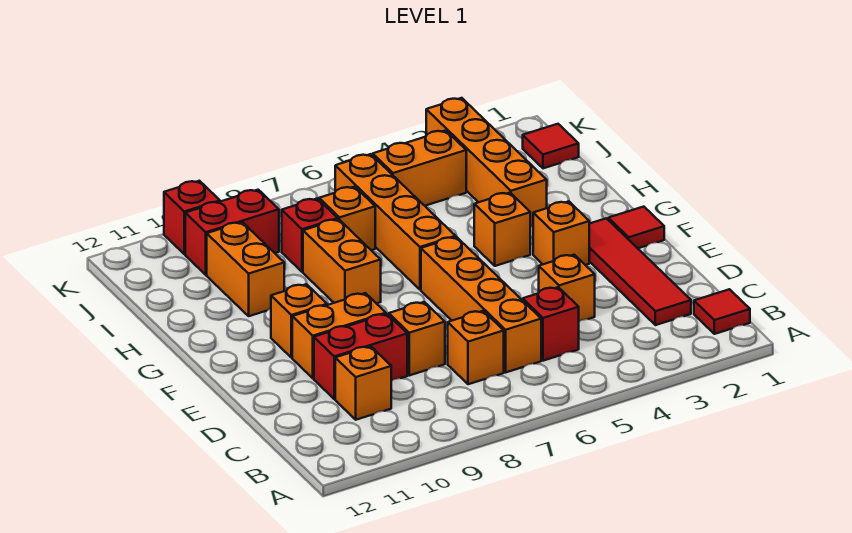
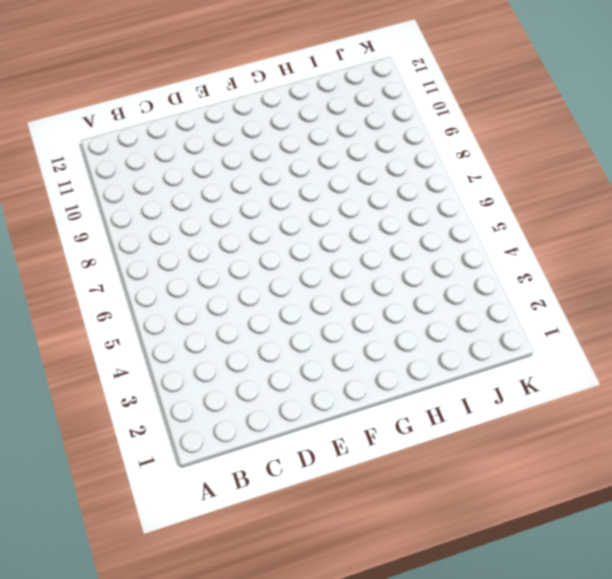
none -> red 1x1 tile [694,289,750,334]
none -> red 1x4 tile [589,218,691,325]
none -> red 1x1 brick [523,287,579,361]

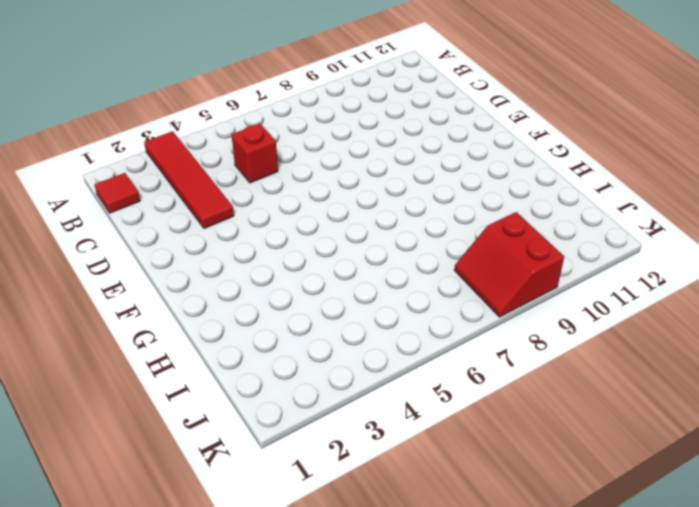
red 1x4 tile [144,131,234,229] -> red 1x4 tile moved to [589,218,691,325]
red 2x2 slope [454,212,564,317] -> red 1x2 brick [185,190,279,275]
none -> orange 1x4 brick [421,237,541,372]
none -> orange 1x1 brick [448,311,504,384]
none -> orange 1x1 brick [335,346,391,420]

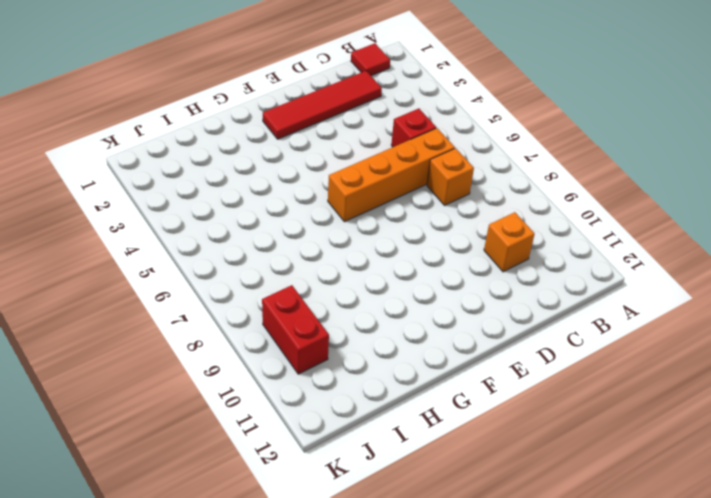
none -> orange 1x1 brick [539,255,595,321]
none -> orange 1x1 brick [389,302,445,375]
none -> red 1x2 brick [314,314,407,399]

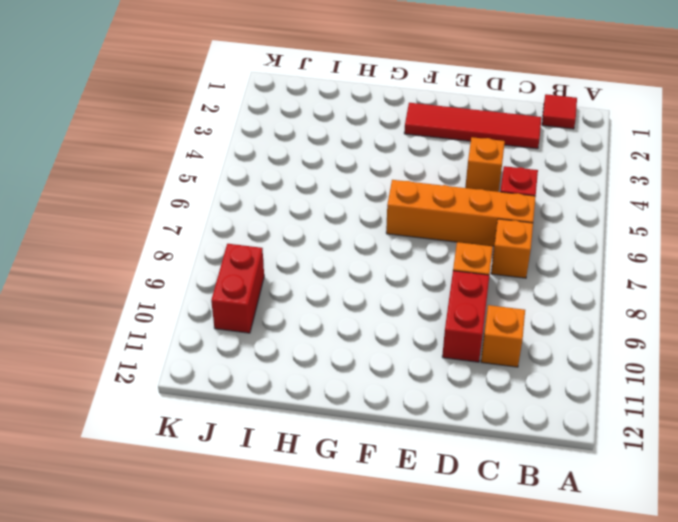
none -> orange 1x2 brick [292,293,386,378]
none -> red 1x1 tile [608,207,664,248]
none -> orange 1x1 brick [533,201,589,265]

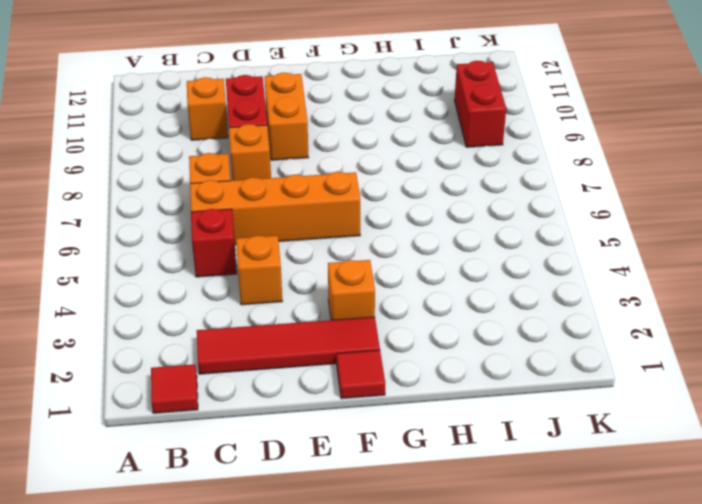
none -> orange 1x1 brick [271,284,327,358]
none -> orange 1x1 brick [474,193,530,266]
none -> orange 1x4 brick [335,154,456,290]

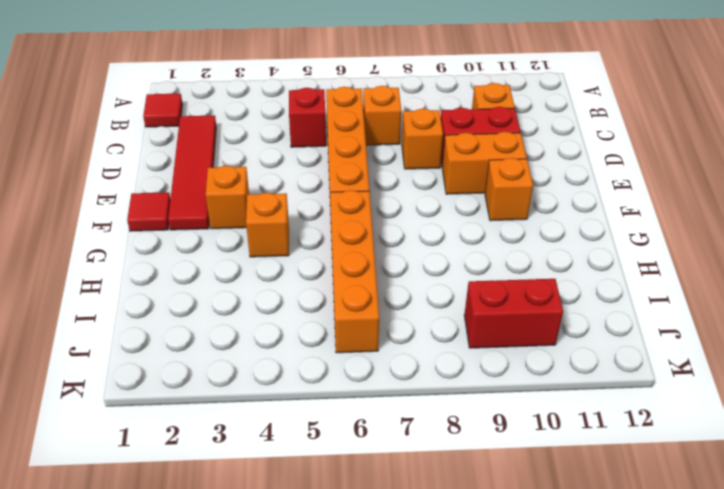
none -> orange 1x1 brick [539,255,595,321]
none -> orange 1x2 brick [303,219,381,304]
none -> orange 1x4 brick [426,98,547,227]

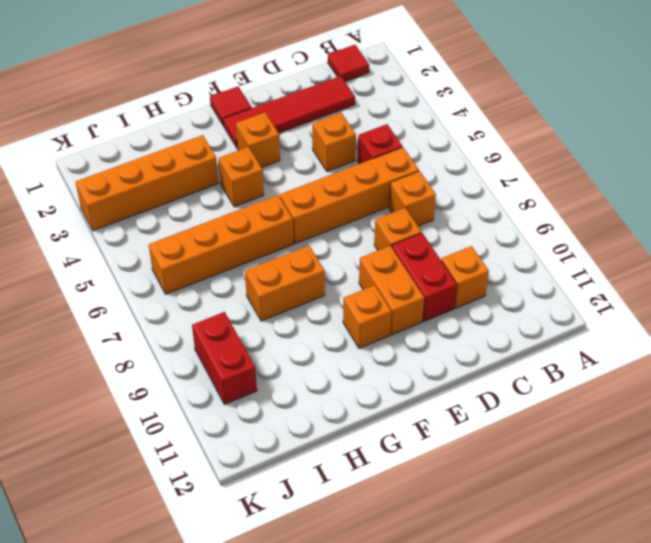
none -> orange 1x2 brick [207,222,284,316]
none -> orange 1x1 brick [319,187,375,250]
none -> red 1x1 brick [282,199,338,272]

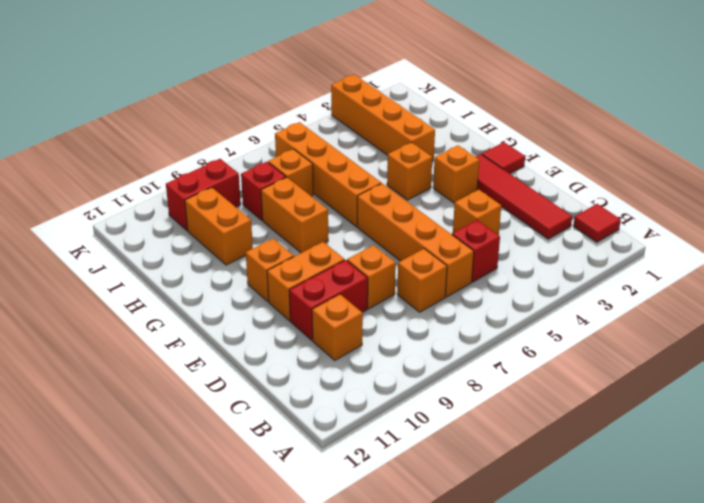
none -> red 1x1 tile [523,124,579,168]
none -> orange 1x2 brick [373,130,466,206]
none -> red 1x1 brick [164,181,220,254]

